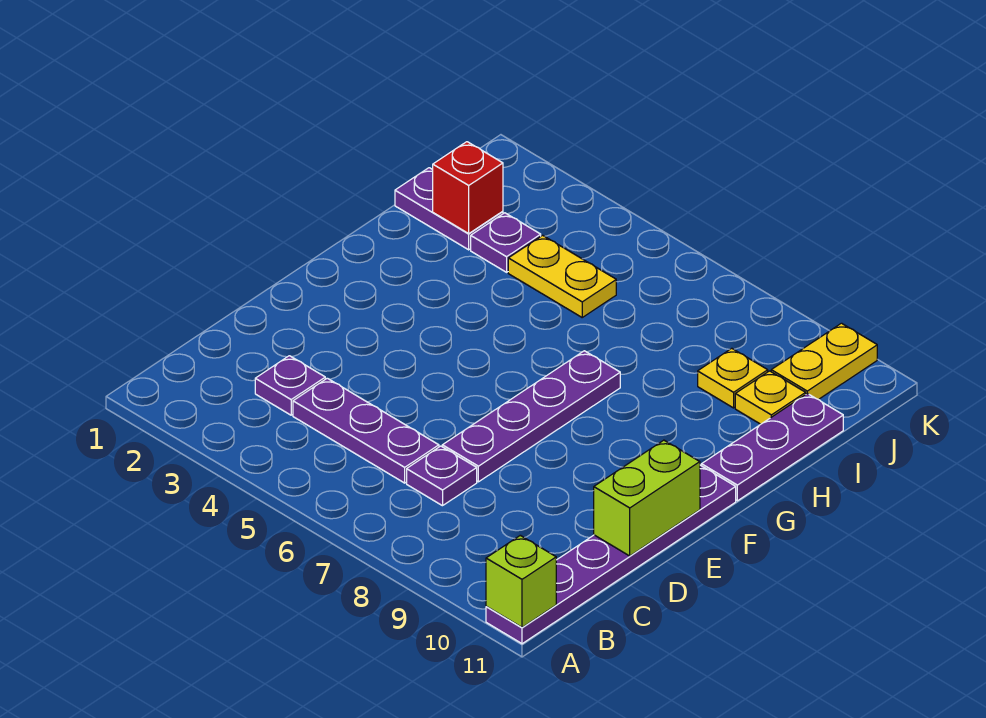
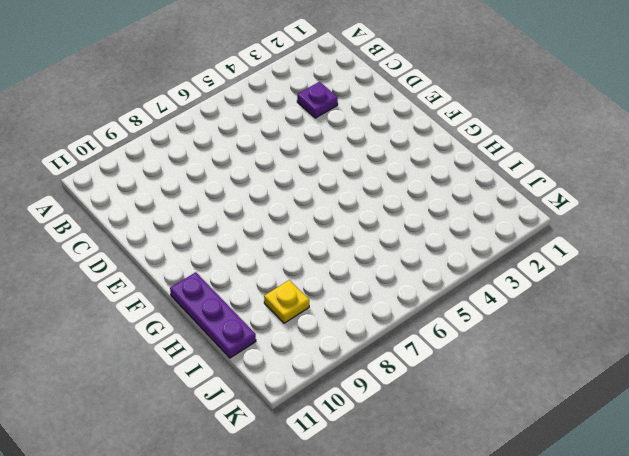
none -> purple 1x6 plate [486,465,736,644]
none -> purple 1x3 plate [293,378,439,483]
none -> purple 1x1 plate [407,446,477,506]

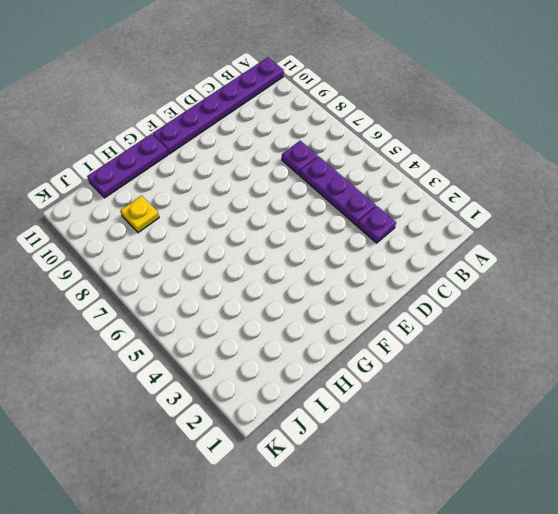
none -> purple 1x4 plate [442,351,620,482]
none -> purple 1x2 plate [395,168,503,250]
none -> purple 1x1 plate [471,213,541,272]

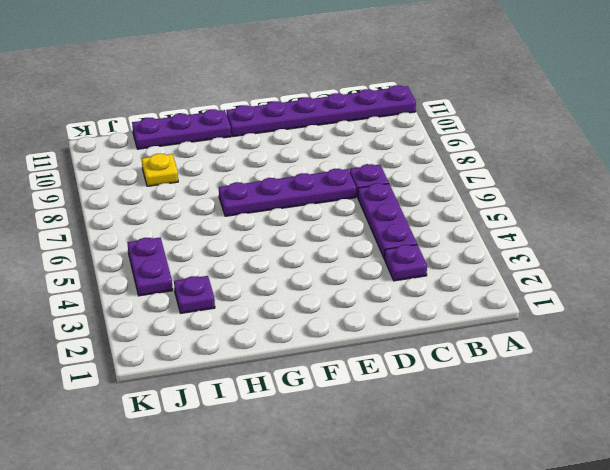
purple 1x2 plate [127,238,173,296] -> purple 1x2 plate moved to [395,168,503,250]
none -> yellow 1x2 plate [508,235,616,317]
none -> yellow 1x1 plate [735,371,806,424]
none -> yellow 1x2 plate [771,323,877,400]

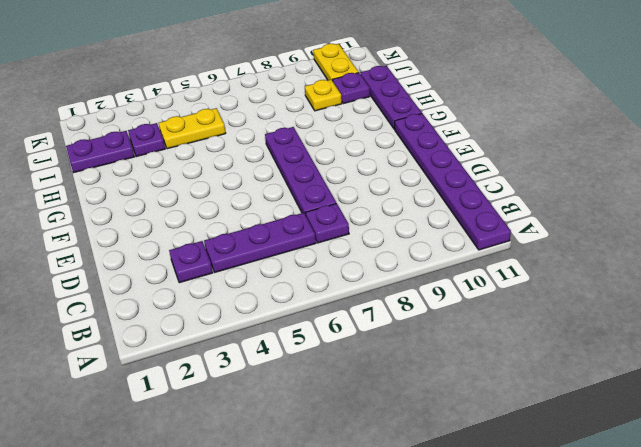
purple 1x1 plate [333,73,370,104] -> yellow 1x1 plate [735,371,806,424]
none -> lime 1x1 brick [486,535,556,627]
none -> lime 1x2 brick [594,440,700,556]
none -> red 1x1 brick [433,142,503,233]

